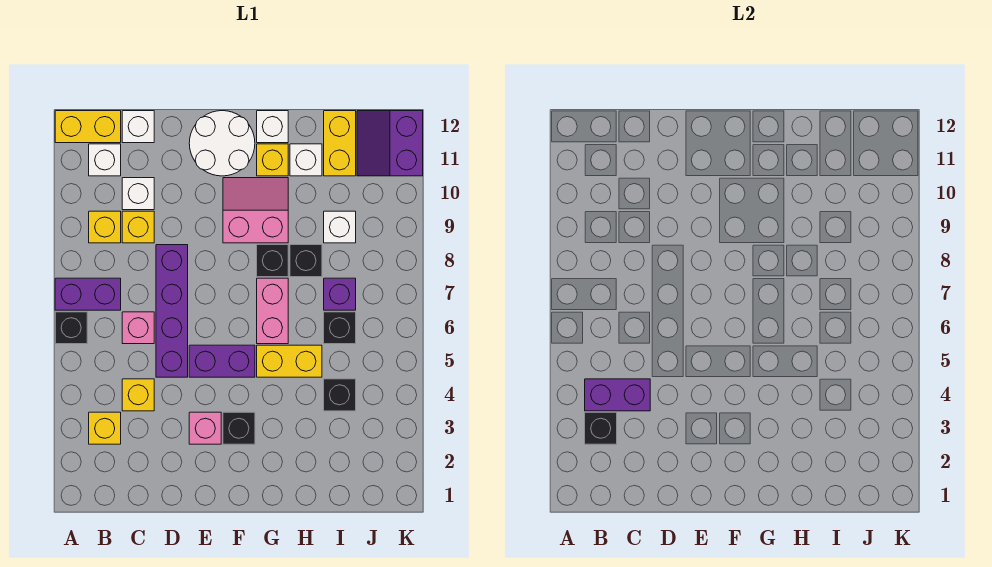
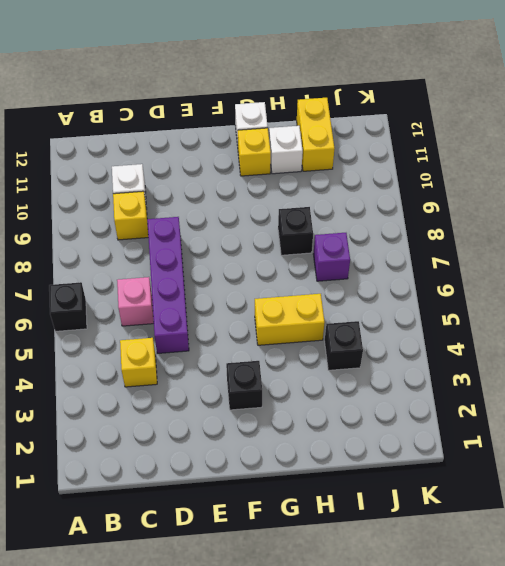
none -> purple 1x2 brick [55,278,121,310]
none -> yellow 1x2 brick [55,111,121,143]
none -> yellow 1x1 brick [89,412,121,444]
none -> yellow 1x1 brick [89,211,121,243]

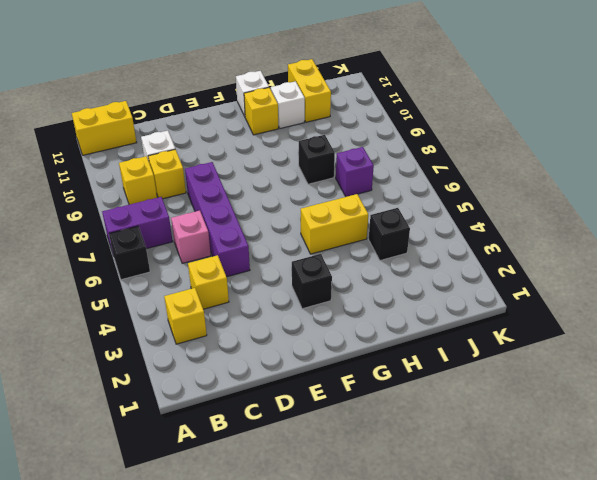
none -> white 1x1 brick [89,144,121,176]
none -> white 1x1 brick [122,111,154,143]
none -> pink 1x1 brick [189,412,221,444]
none -> purple 1x2 brick [189,345,255,377]

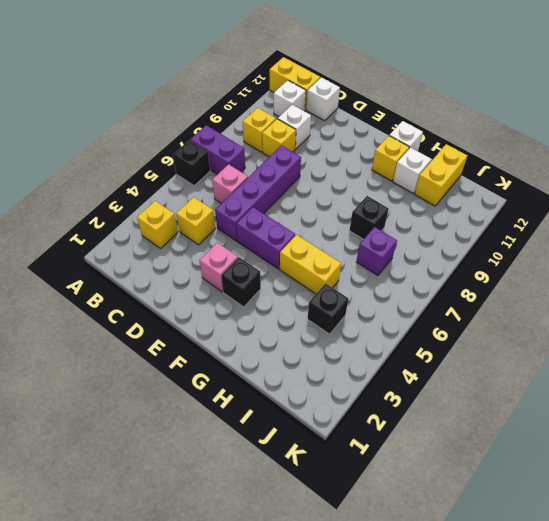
none -> white 2x2 round brick [189,111,255,176]
none -> pink 2x2 slope [223,178,288,243]
none -> pink 1x2 brick [257,278,288,344]
none -> black 1x1 brick [257,245,288,277]

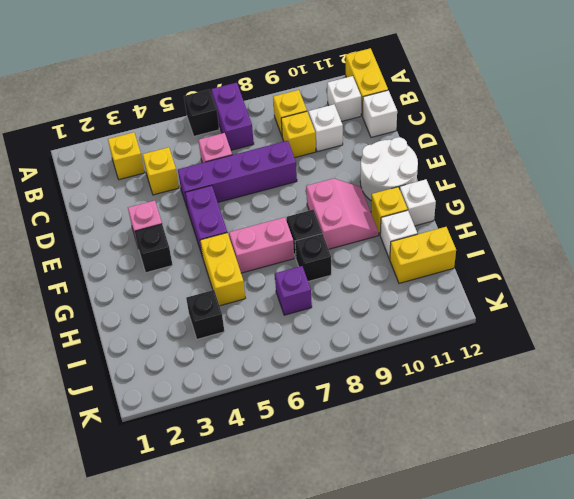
none -> black 1x1 brick [324,312,356,344]
none -> white 1x1 brick [324,211,356,243]
none -> purple 2x2 slope [357,111,423,176]
none -> black 1x1 brick [585,412,617,444]

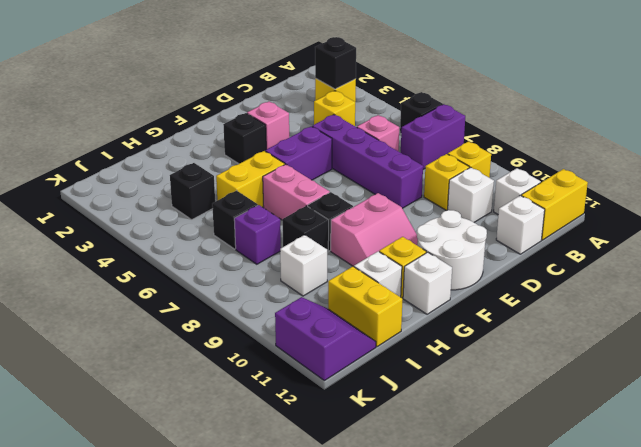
none -> purple 1x2 brick [585,379,650,411]

